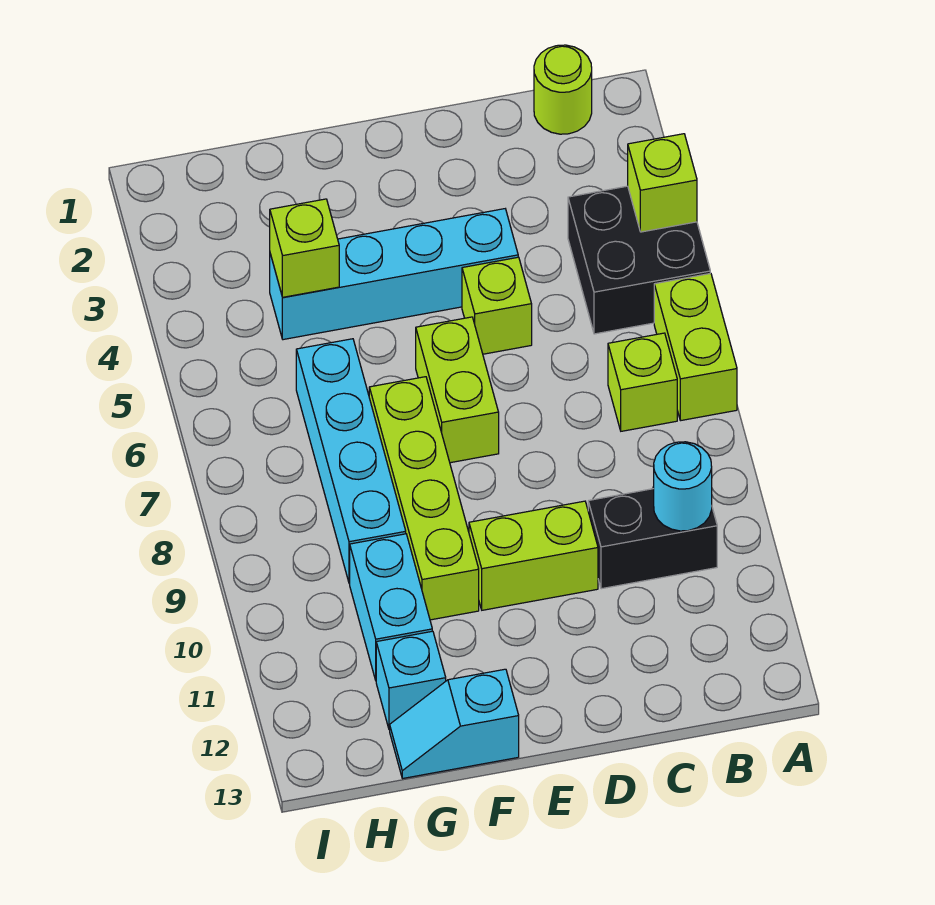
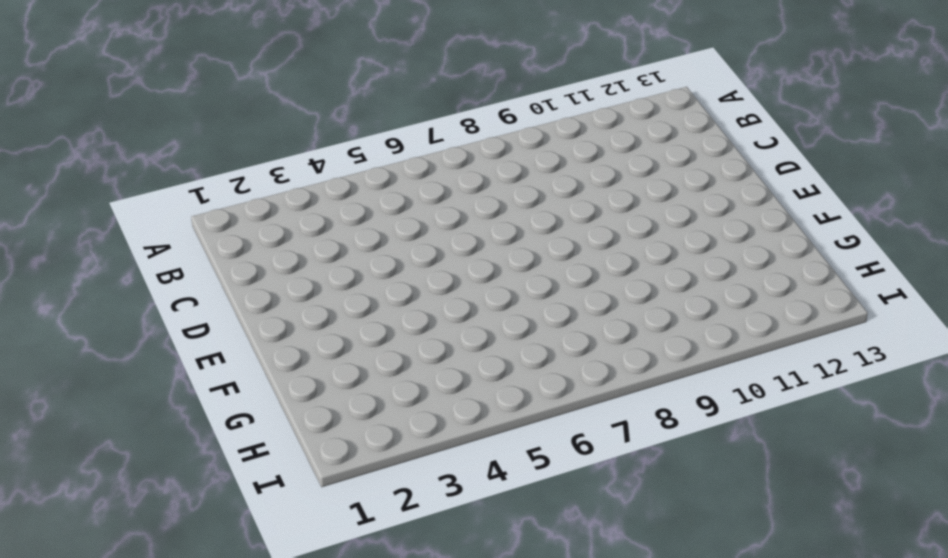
none -> black 2x2 brick [568,186,710,334]
none -> lime 1x2 brick [654,273,737,421]
none -> lime 1x1 round brick [534,45,592,134]

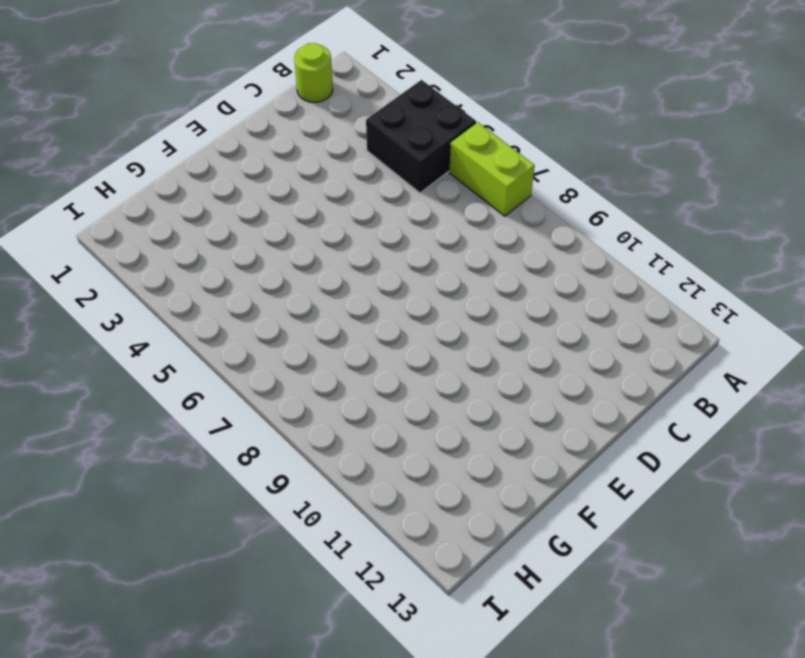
none -> lime 1x1 brick [608,333,677,431]
none -> black 1x2 brick [588,489,717,589]
none -> cyan 1x4 brick [270,209,518,340]

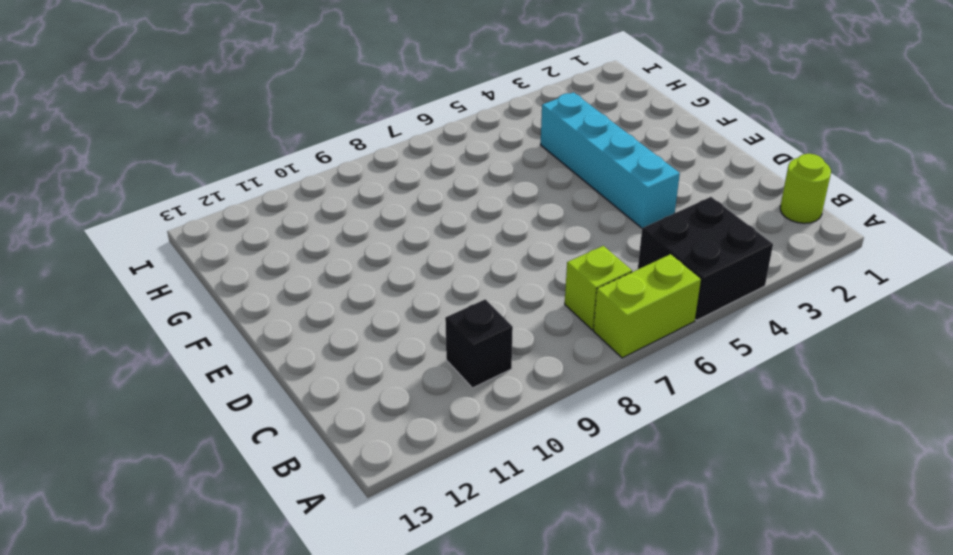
black 1x1 brick [445,299,513,388] -> black 1x2 brick [588,489,717,589]
none -> lime 1x1 brick [462,257,532,354]
none -> lime 1x2 brick [469,501,598,610]
none -> lime 1x2 brick [416,317,499,463]

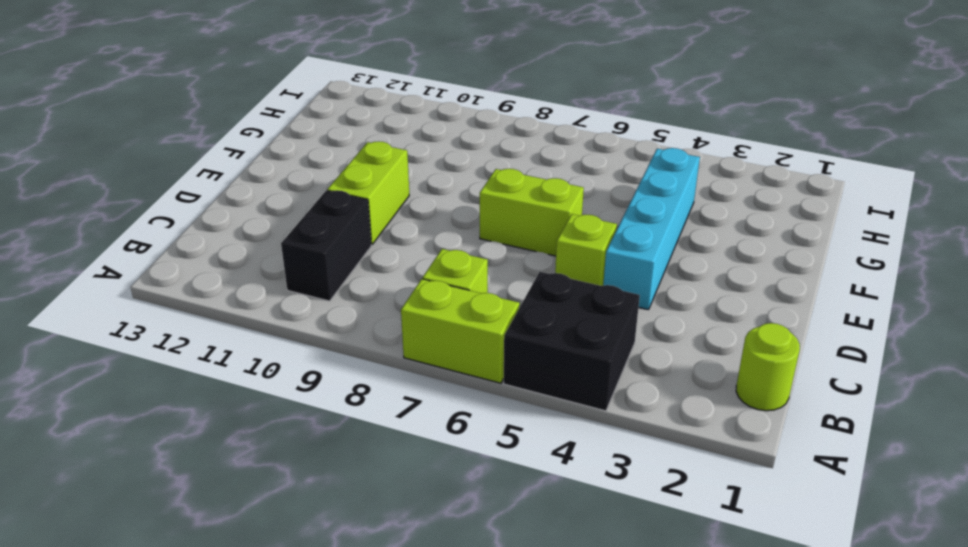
none -> lime 1x4 brick [369,377,479,620]
none -> cyan 1x2 slope [390,669,519,779]
none -> cyan 1x4 brick [296,339,406,583]

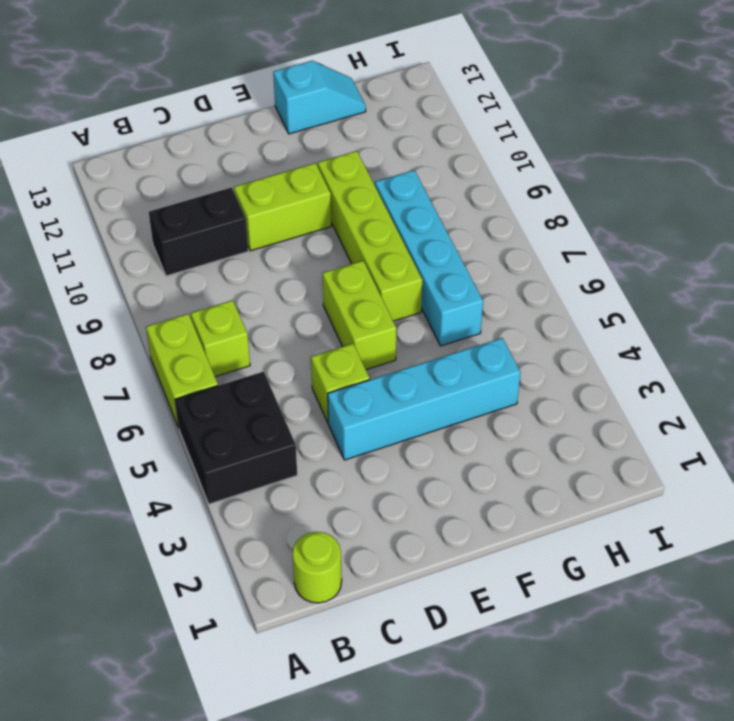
none -> cyan 1x2 brick [350,534,432,680]
none -> cyan 1x1 brick [376,631,446,730]
none -> lime 1x1 brick [628,134,697,232]

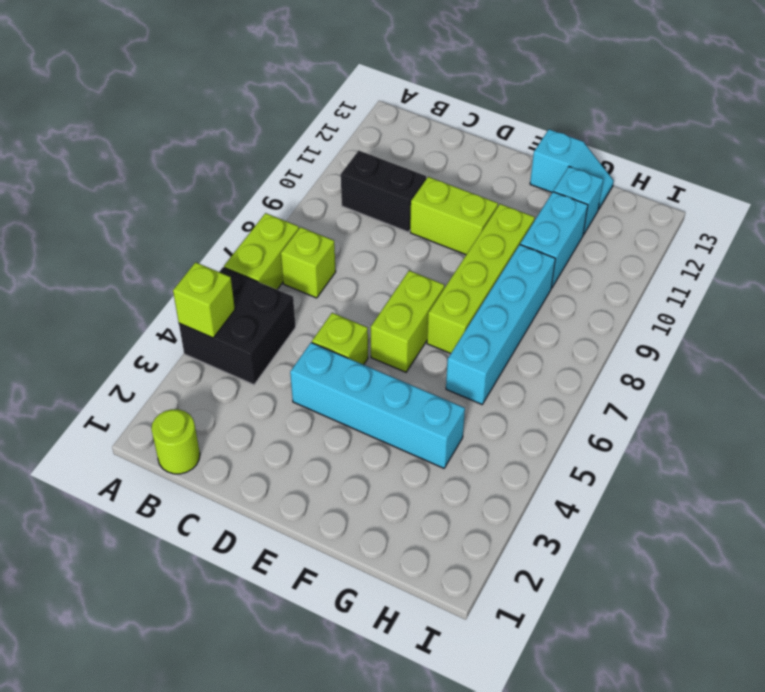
none -> cyan 1x1 round brick [654,442,712,531]
none -> lime 1x1 brick [270,199,339,297]

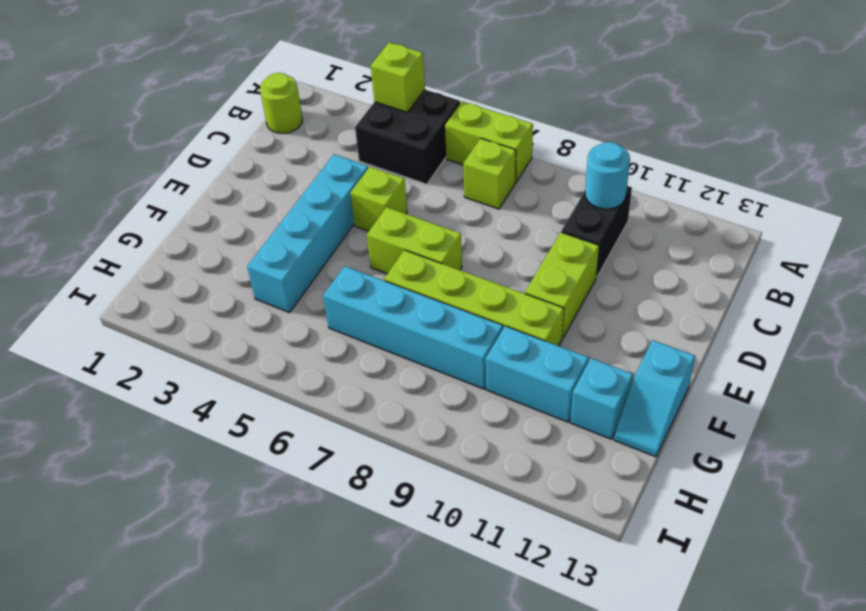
none -> lime 1x1 brick [270,199,339,297]

